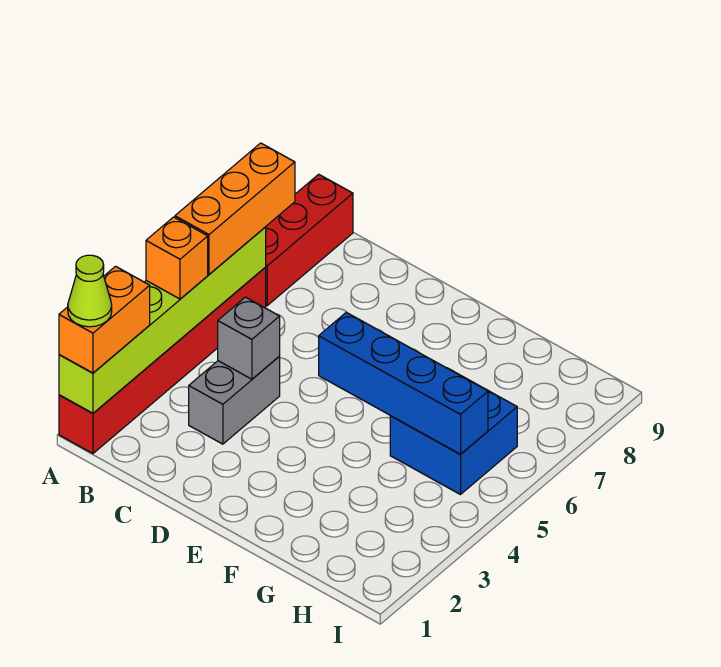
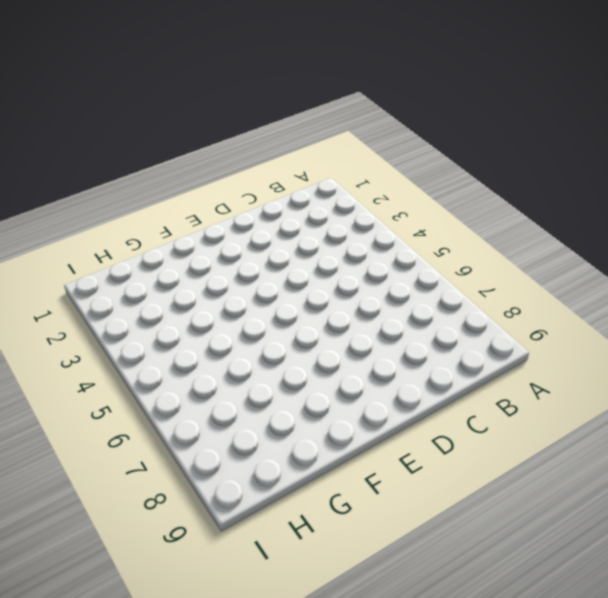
none -> red 1x6 brick [59,267,266,454]
none -> red 1x3 brick [266,174,353,306]

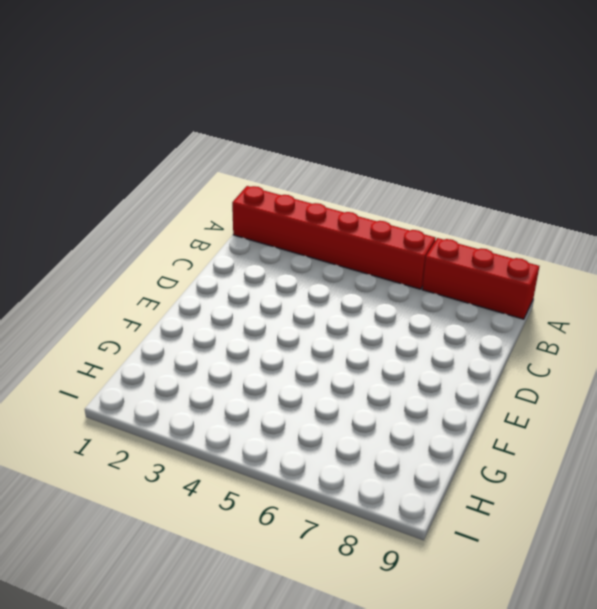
none -> grey 1x2 brick [189,357,280,444]
none -> blue 2x2 brick [390,369,517,495]

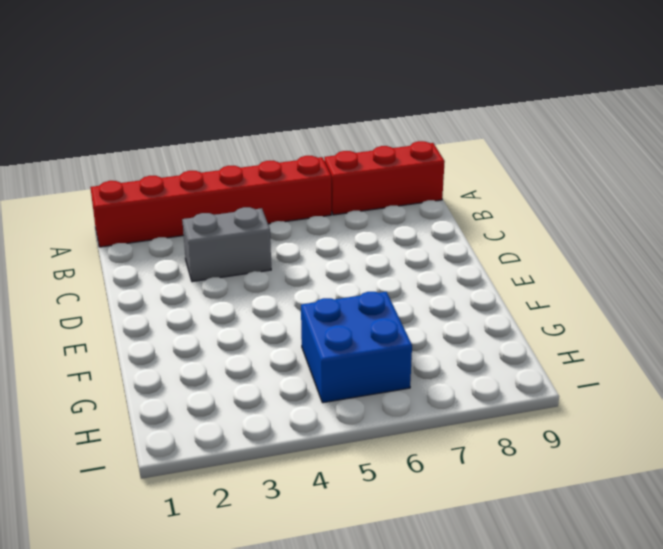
none -> lime 1x6 brick [59,227,266,413]
none -> grey 1x1 brick [218,297,280,379]

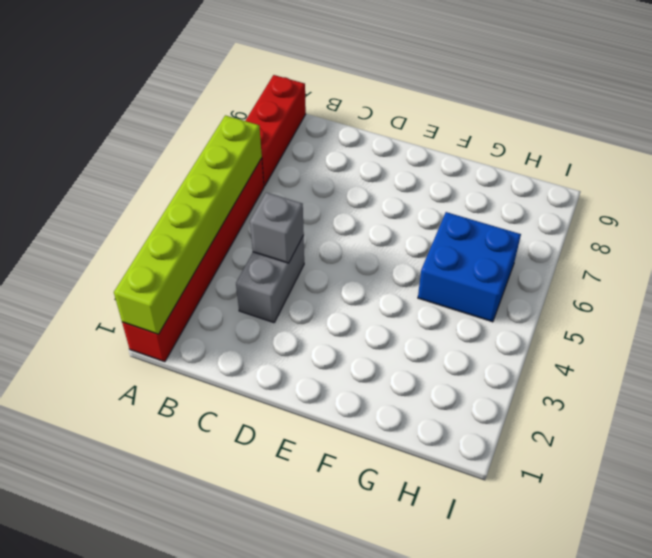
none -> blue 1x4 brick [319,312,488,454]
none -> orange 1x2 brick [59,266,150,373]

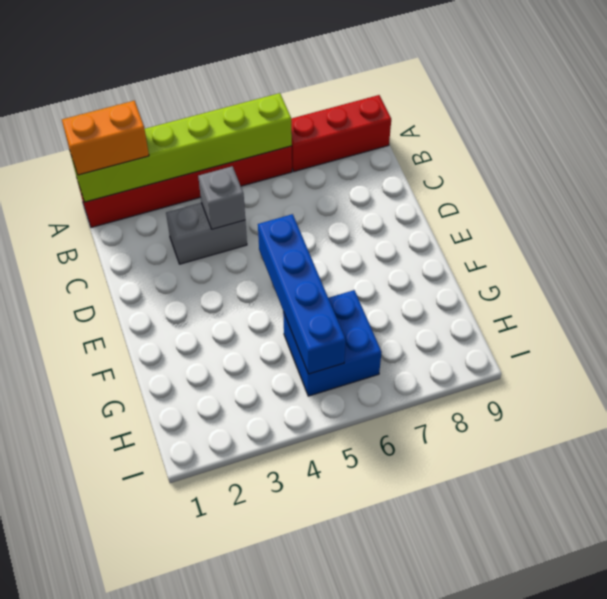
none -> orange 1x1 brick [146,217,208,299]
none -> orange 1x3 brick [175,143,295,274]

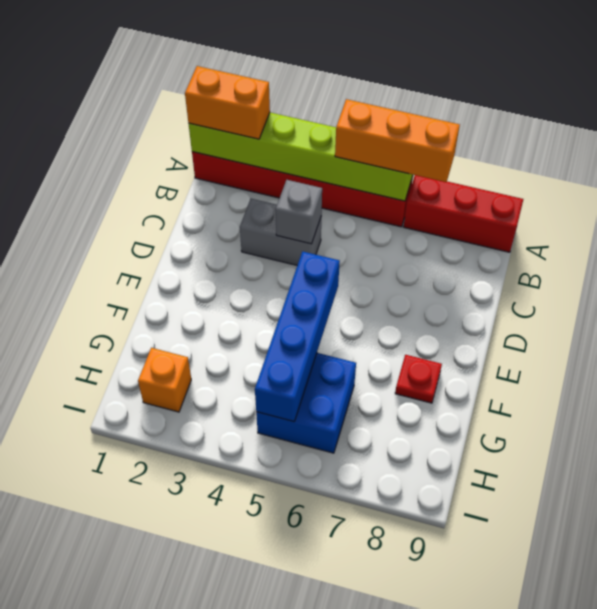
red 1x1 plate [395,355,442,403] -> none
orange 1x1 brick [138,348,191,412] -> orange 1x1 brick moved to [146,217,208,299]
none -> lime 1x1 cone [68,255,112,327]

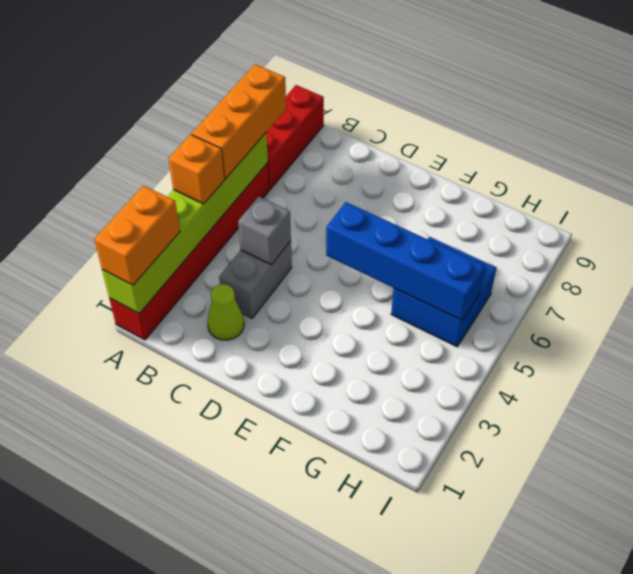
lime 1x1 cone [207,284,244,340] -> lime 1x1 cone moved to [68,255,112,327]

